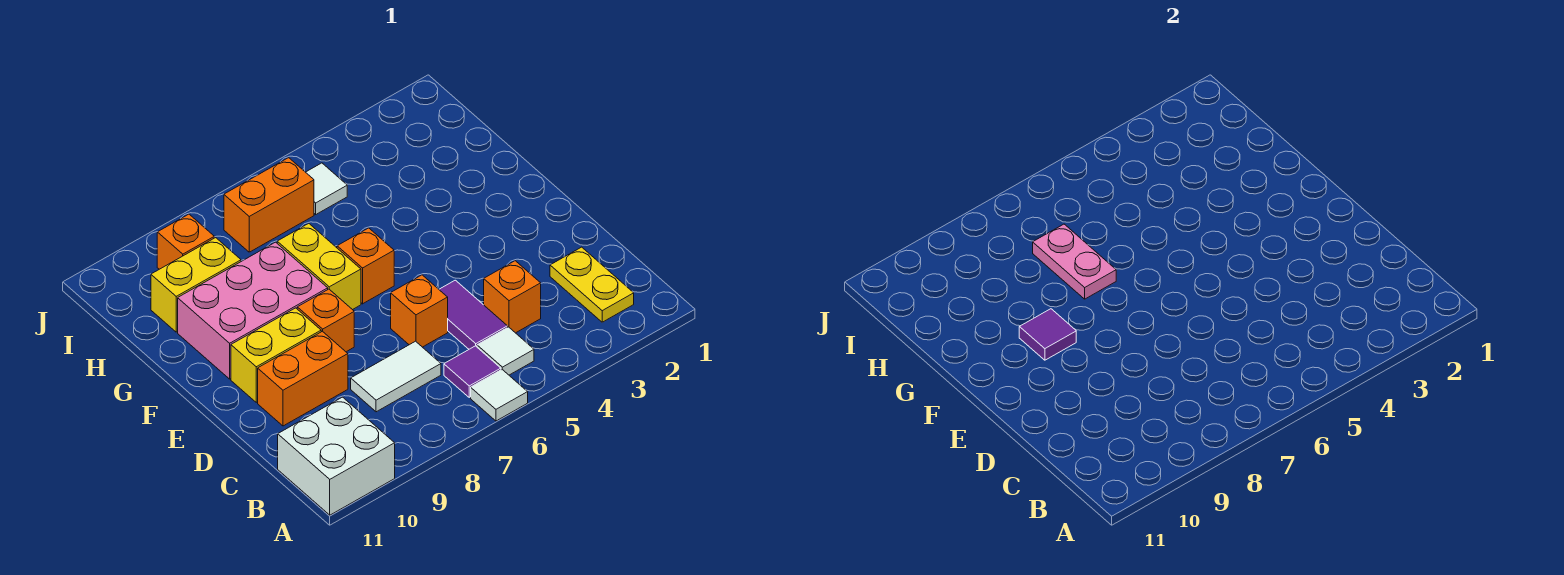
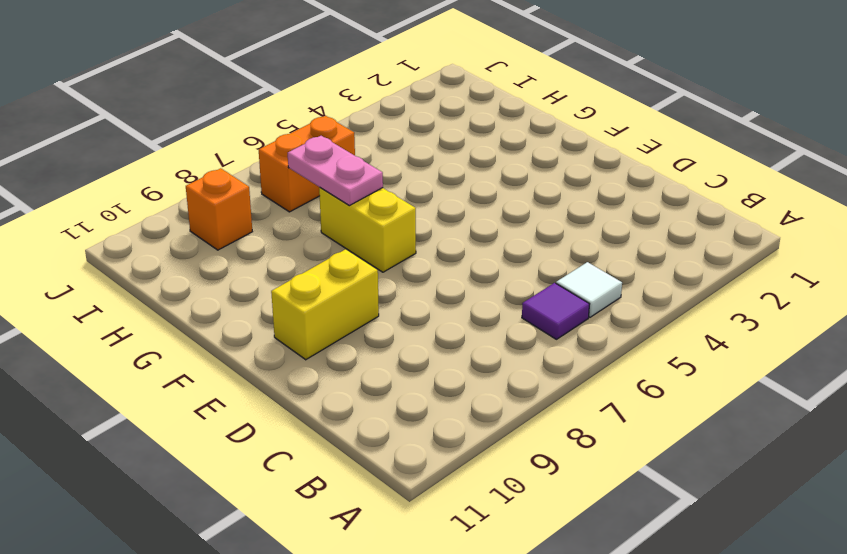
none -> white 1x1 tile [471,370,528,421]
none -> white 2x2 brick [278,397,395,515]
none -> yellow 1x2 plate [550,247,634,322]

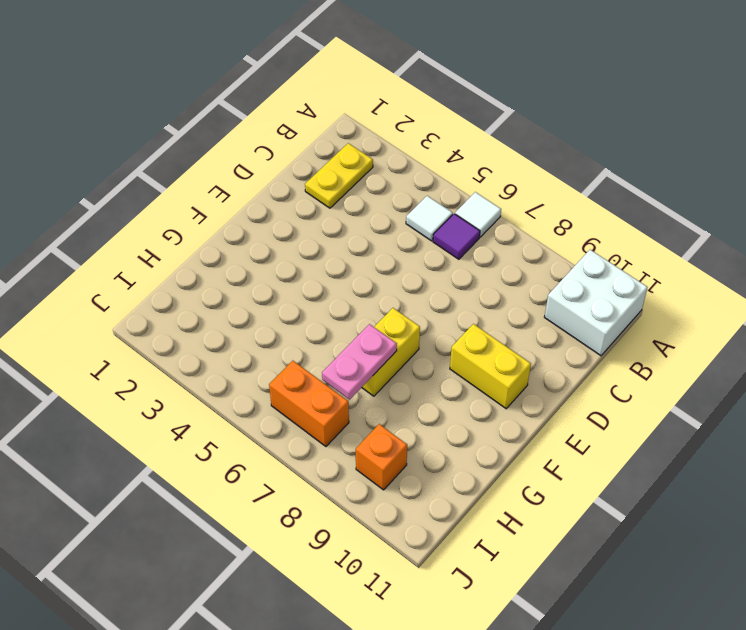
none -> orange 1x1 brick [484,261,541,333]
none -> purple 1x2 tile [439,280,507,349]
none -> white 1x2 tile [351,341,441,412]

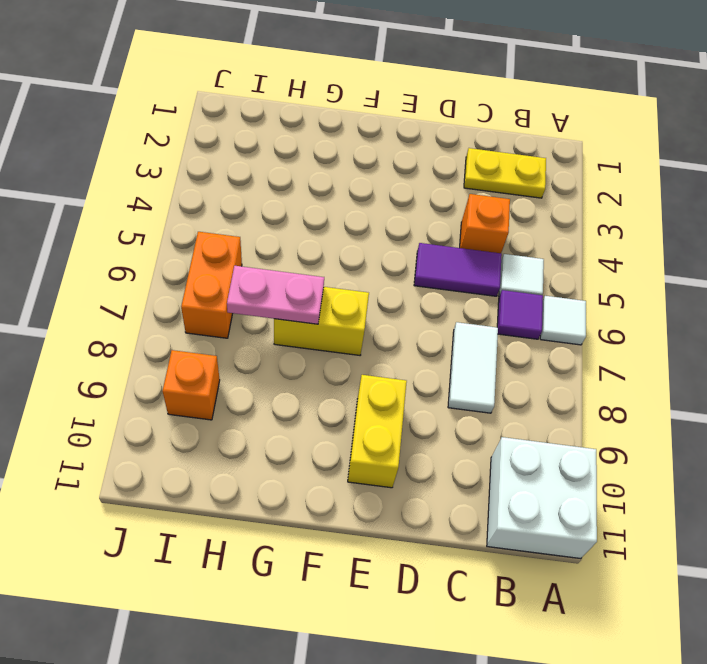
none -> orange 1x1 brick [391,275,448,347]
none -> orange 1x2 brick [258,331,348,426]
none -> orange 1x1 brick [297,289,354,352]

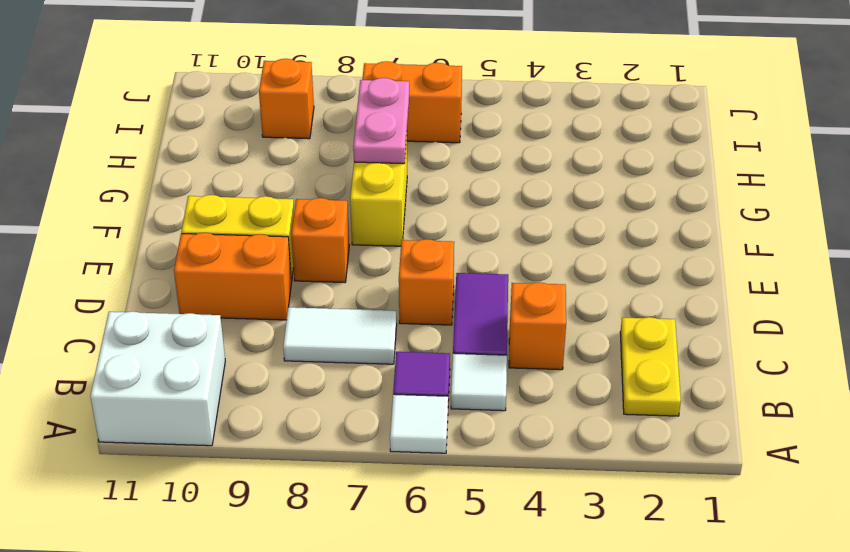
none -> orange 1x1 brick [337,228,394,304]
none -> pink 2x3 brick [178,242,328,379]
none -> yellow 1x2 brick [151,238,241,332]

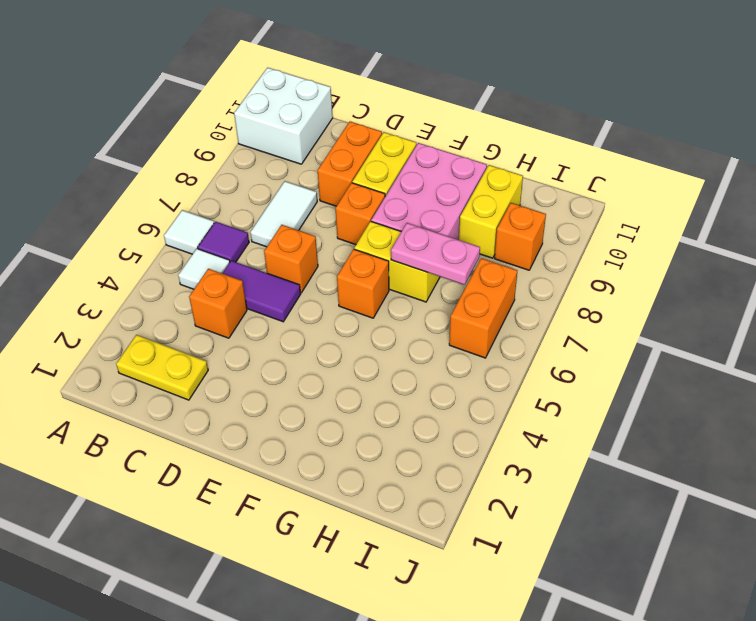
none -> white 1x1 tile [306,163,347,214]
none -> purple 1x1 tile [1019,309,1076,360]

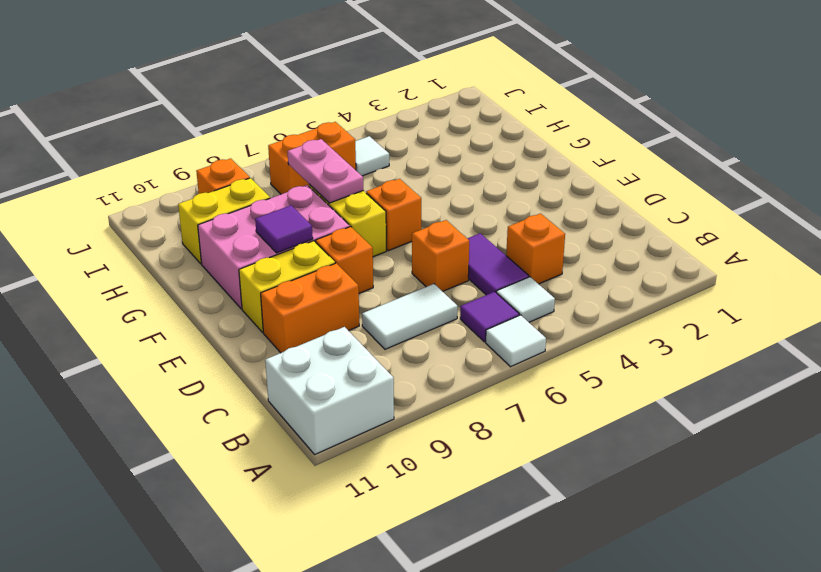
none -> yellow 1x2 plate [550,247,634,322]

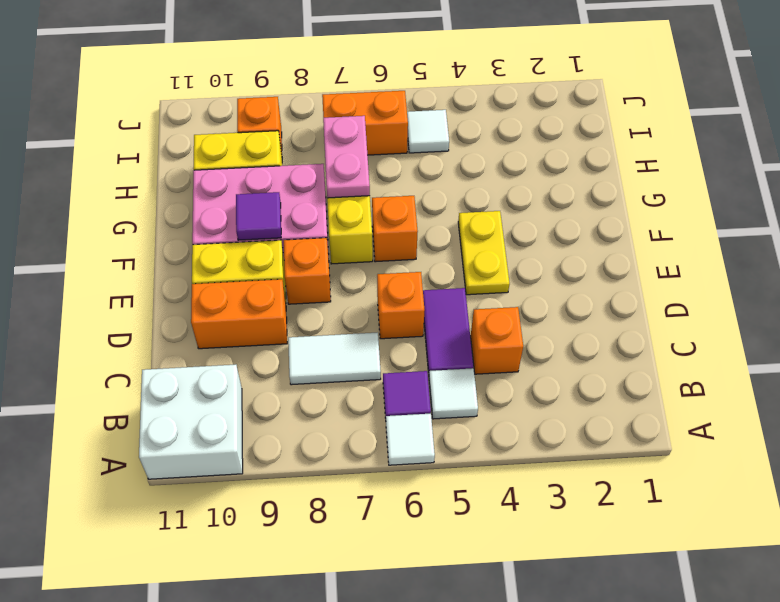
yellow 1x2 plate [458,211,510,295] -> yellow 1x2 plate moved to [550,247,634,322]

